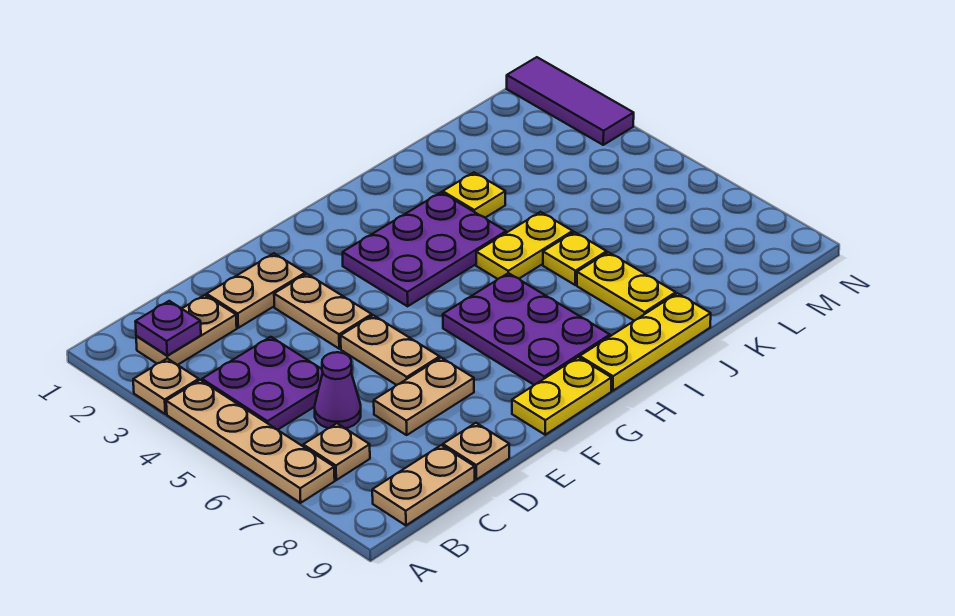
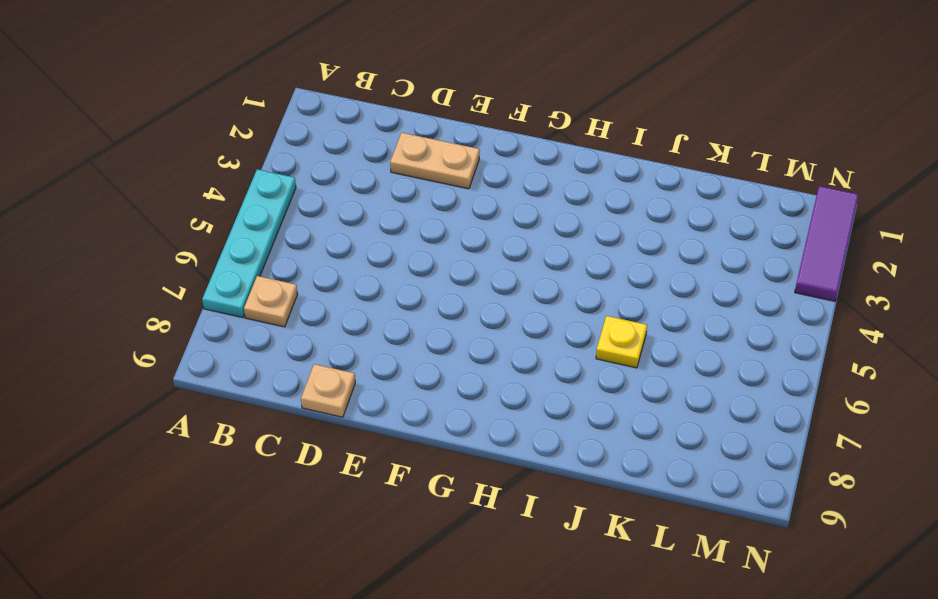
cyan 1x4 plate [202,169,296,318] -> tan 1x4 plate [166,380,335,503]
none -> tan 1x1 plate [133,359,199,414]
none -> tan 1x2 plate [136,295,237,365]
none -> purple 2x2 plate [202,337,323,430]

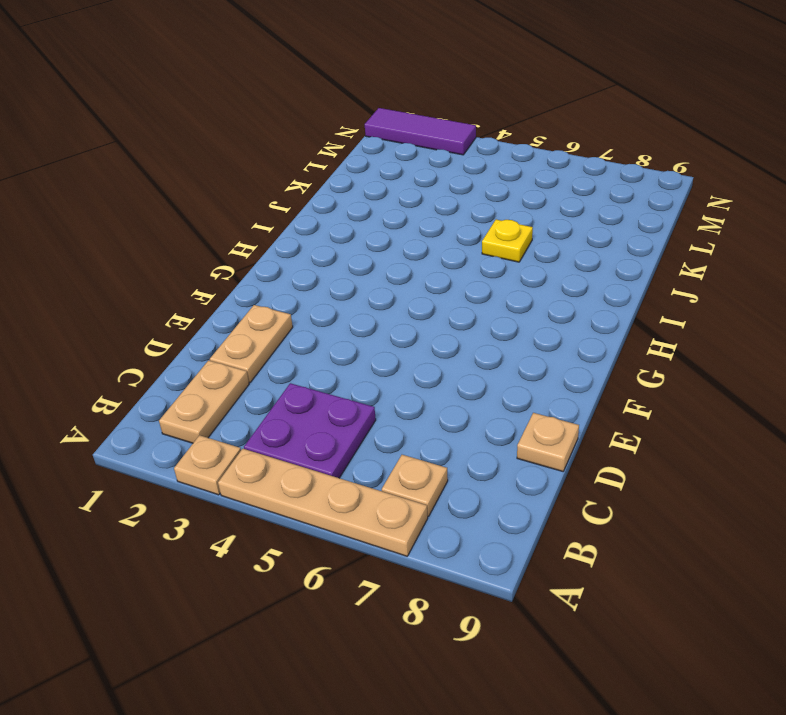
none -> tan 1x2 plate [372,445,475,525]
none -> purple 1x1 cone [315,352,361,428]
none -> tan 1x2 plate [374,358,474,435]

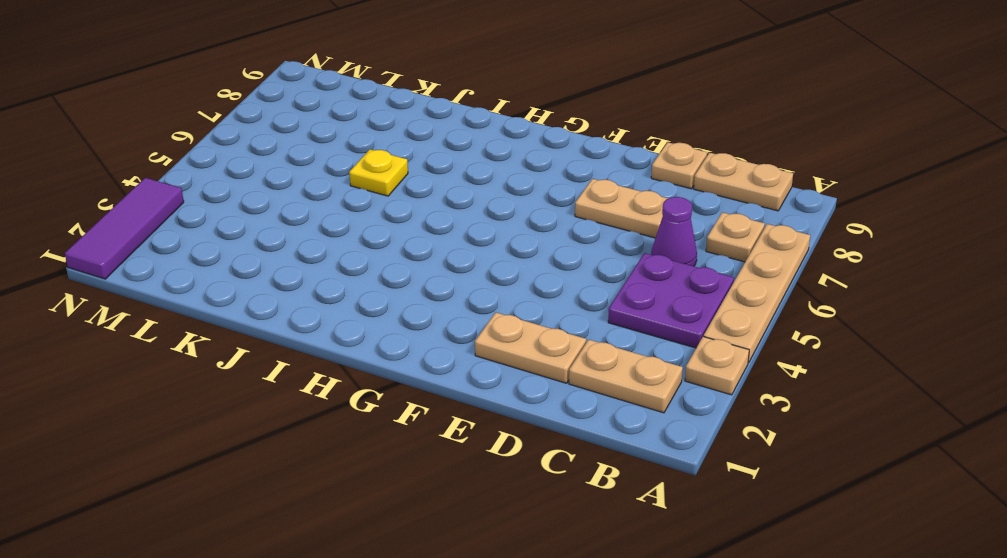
none -> tan 1x2 plate [274,274,372,349]
none -> tan 1x2 plate [341,315,440,385]
none -> yellow 1x2 plate [512,357,612,435]

